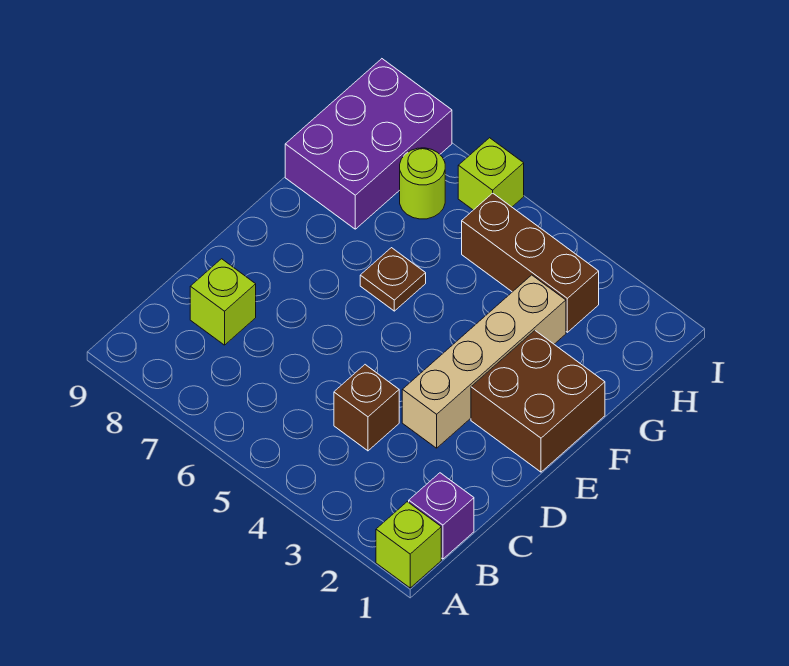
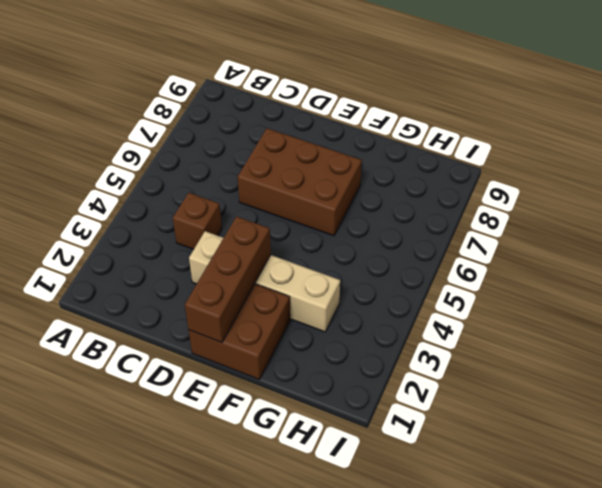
brown 2x3 brick [238,128,362,236] -> brown 1x1 plate [360,248,426,311]
brown 1x3 brick [185,216,271,342] -> brown 1x3 brick moved to [462,193,599,332]
none -> lime 1x1 brick [376,502,441,588]
none -> purple 1x1 brick [409,473,474,559]

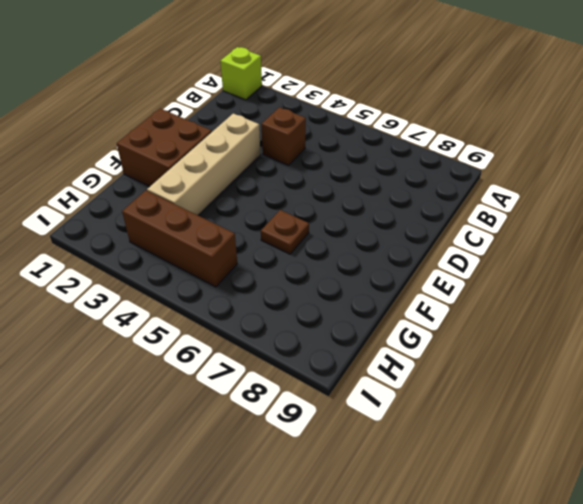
none -> purple 1x1 brick [409,473,474,559]
none -> lime 1x1 brick [190,259,256,345]

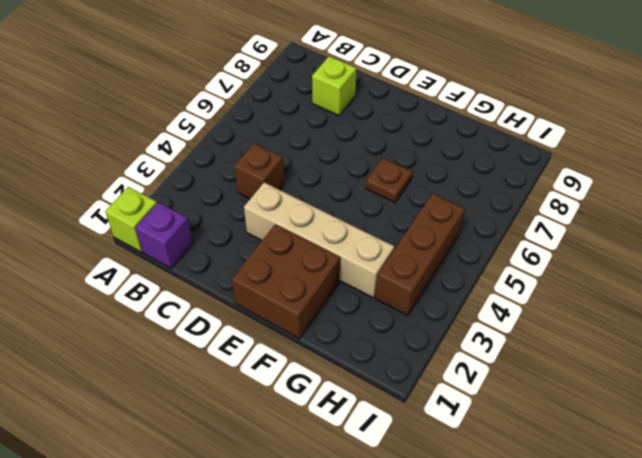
none -> purple 2x3 brick [285,59,452,229]
none -> lime 1x1 round brick [400,148,445,219]

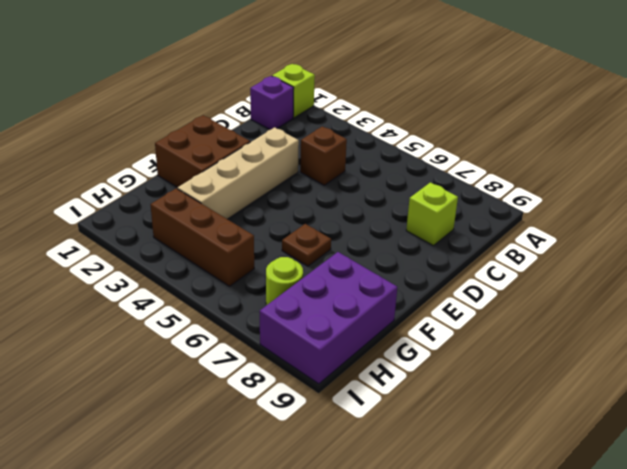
none -> lime 1x1 brick [458,138,524,210]

